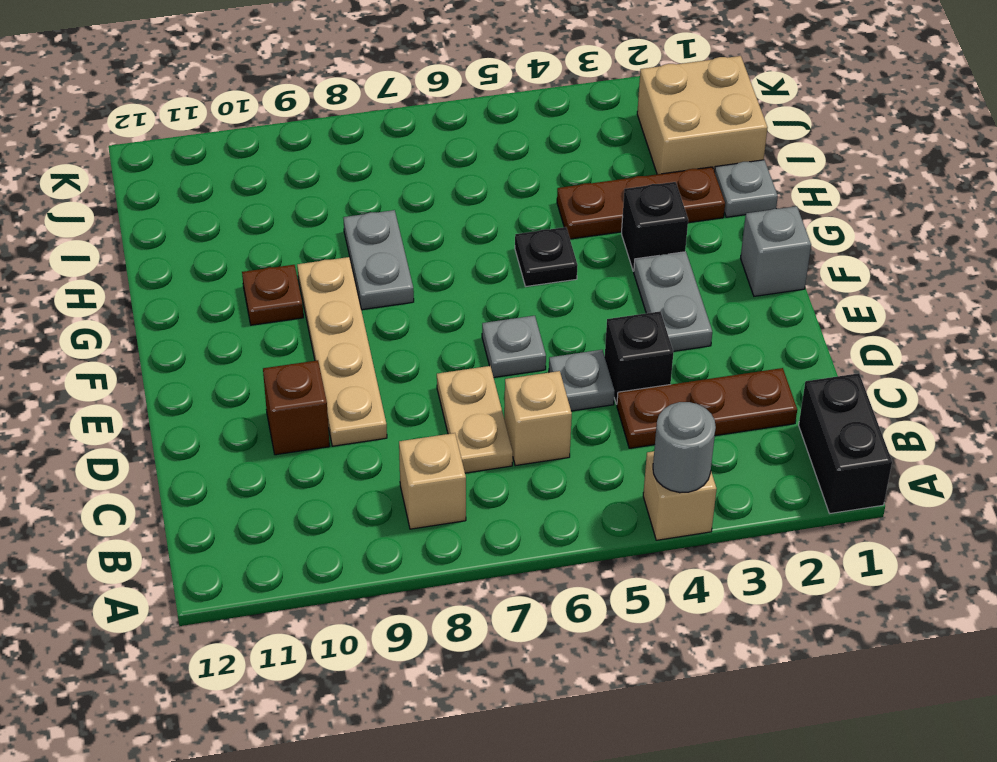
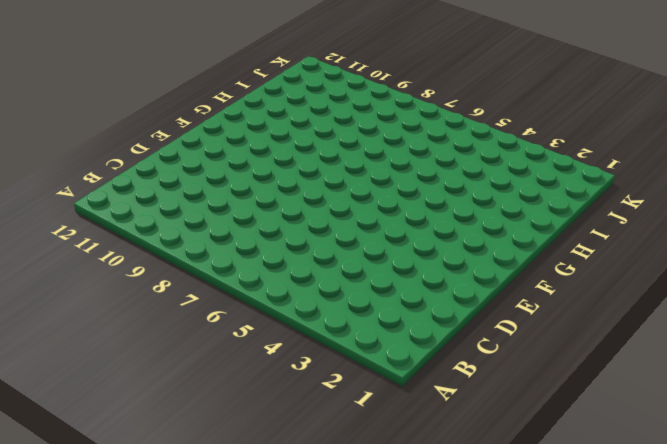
none -> black 1x2 brick [799,373,892,513]
none -> tan 1x1 brick [643,451,717,540]
none -> tan 1x1 brick [399,433,466,529]

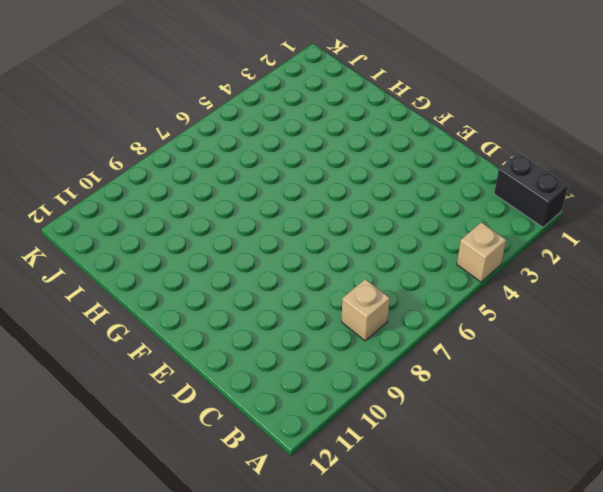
none -> brown 1x3 plate [617,368,797,448]
none -> tan 1x1 brick [504,371,572,466]
none -> tan 1x2 plate [437,366,513,473]

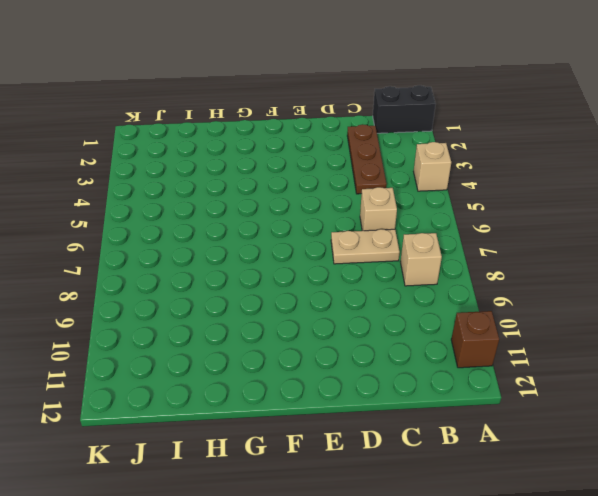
brown 1x1 brick [451,311,499,368] -> brown 1x1 brick moved to [263,360,329,455]
none -> black 1x1 brick [605,312,673,404]
none -> grey 1x1 plate [549,350,614,411]
none -> tan 1x4 plate [297,257,387,446]

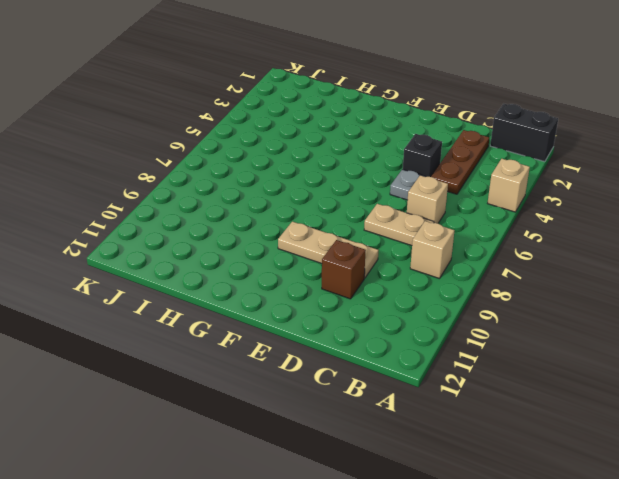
tan 1x3 plate [278,221,379,278] -> tan 1x4 plate [297,257,387,446]
none -> grey 1x2 plate [634,252,712,351]
none -> grey 1x1 plate [482,316,546,377]
none -> grey 1x1 brick [741,206,811,296]

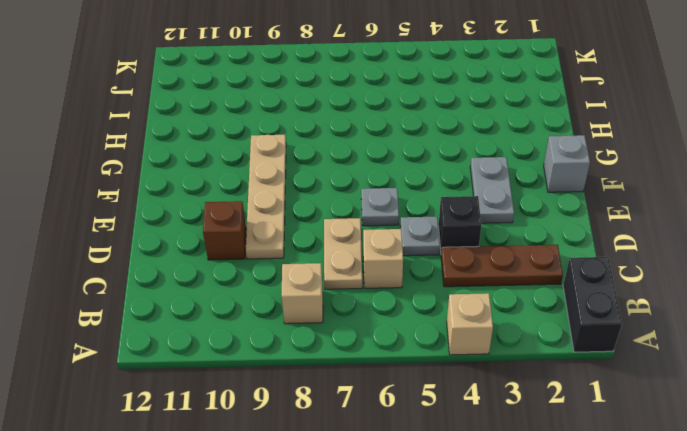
none -> black 1x1 brick [621,182,688,271]
none -> black 1x1 plate [515,227,578,286]
none -> grey 1x2 plate [343,210,414,310]

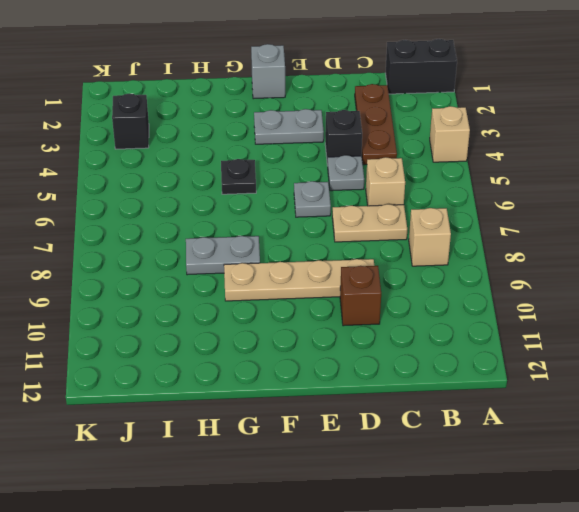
black 1x1 brick [112,94,149,149] -> black 1x1 brick moved to [621,182,688,271]
none -> brown 1x1 plate [242,265,303,325]
none -> grey 1x1 plate [715,160,778,217]
none -> brown 1x3 plate [557,167,725,239]

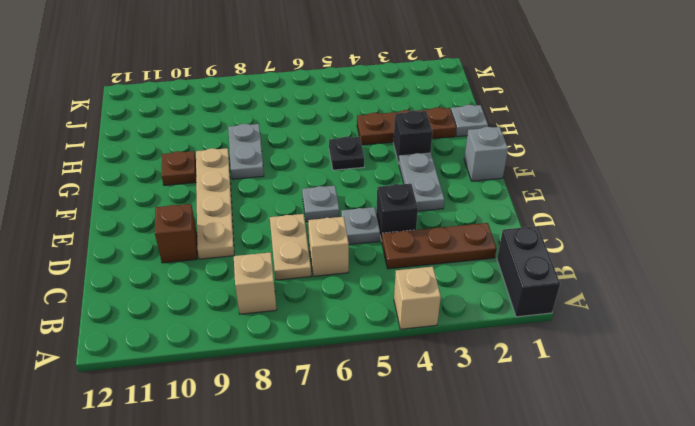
none -> tan 2x2 brick [637,56,768,174]
none -> grey 1x1 round brick [653,402,716,493]

